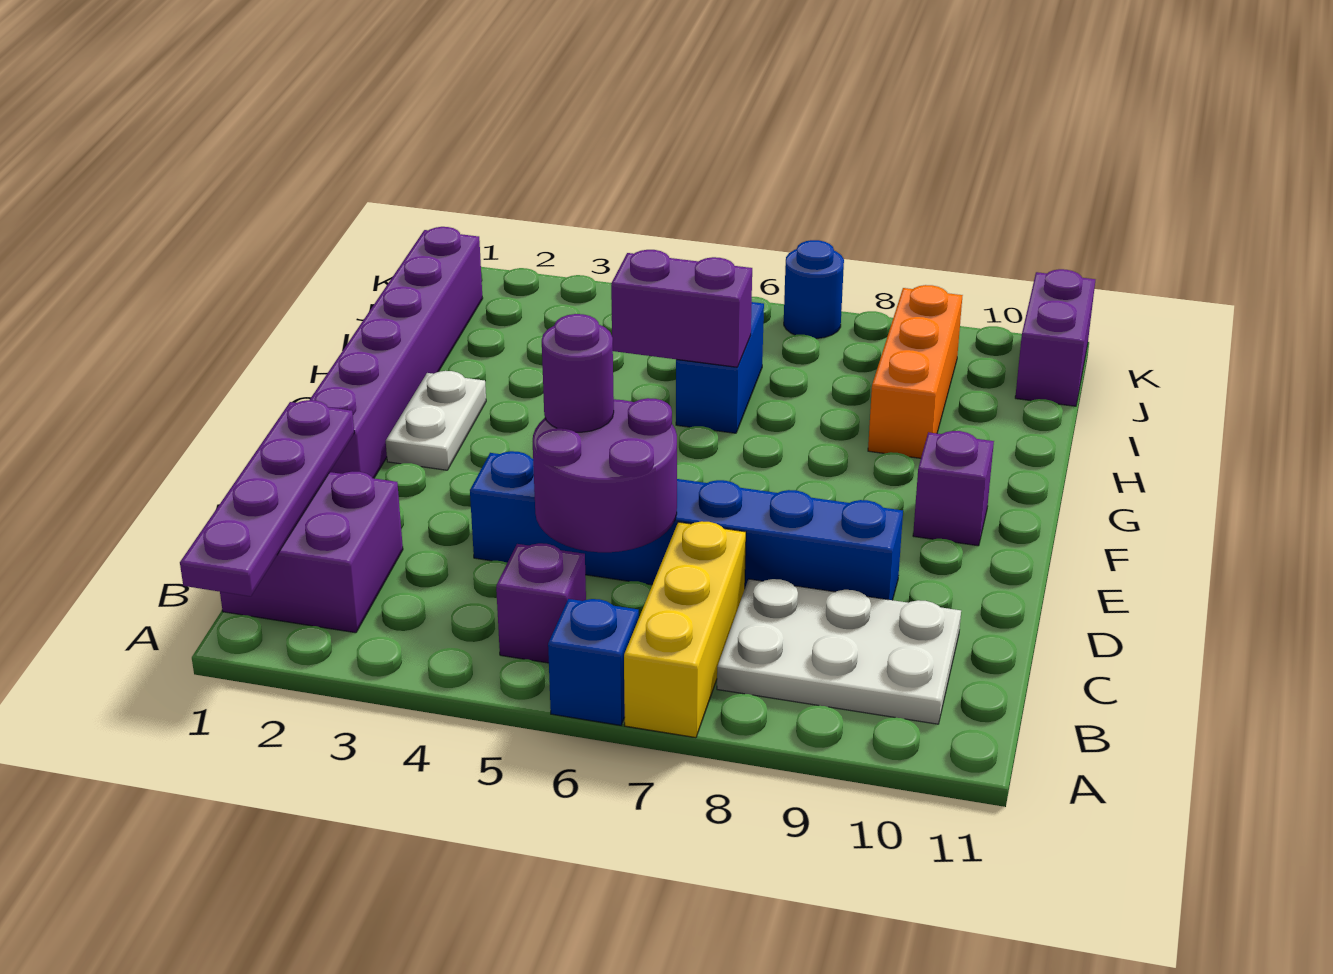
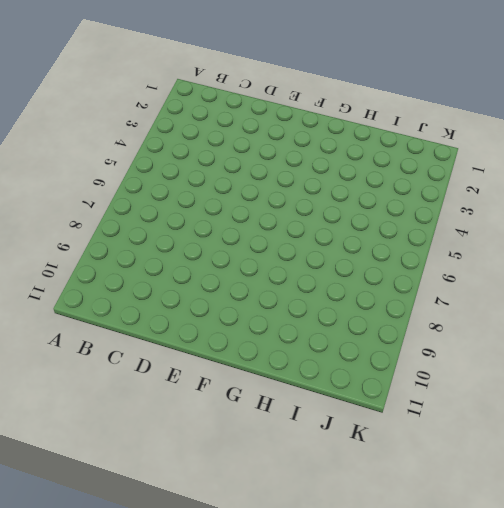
none -> blue 1x1 brick [548,599,639,725]
none -> yellow 1x3 brick [624,521,746,738]
none -> purple 2x2 brick [220,472,403,633]

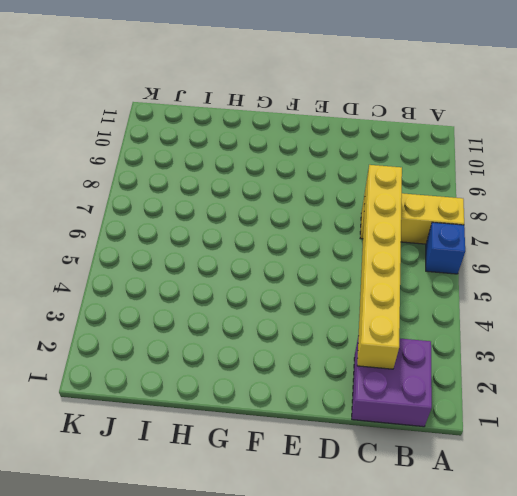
yellow 1x6 brick [357,165,402,369] -> purple 2x2 round brick [533,398,677,552]
none -> purple 1x1 brick [496,543,586,663]
none -> white 2x3 plate [717,579,961,724]
none -> blue 1x6 brick [470,451,903,600]

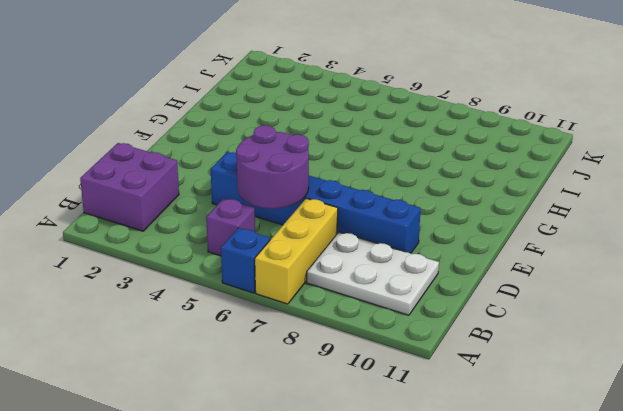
none -> purple 1x6 brick [310,227,483,478]
none -> white 1x2 plate [386,371,486,470]
none -> purple 1x1 brick [913,431,994,546]

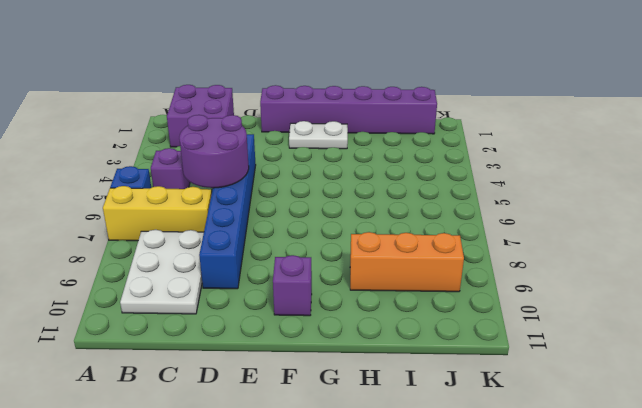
none -> blue 1x2 brick [676,302,764,433]
none -> purple 1x2 brick [1015,269,1095,406]
none -> blue 1x1 round brick [784,240,844,339]

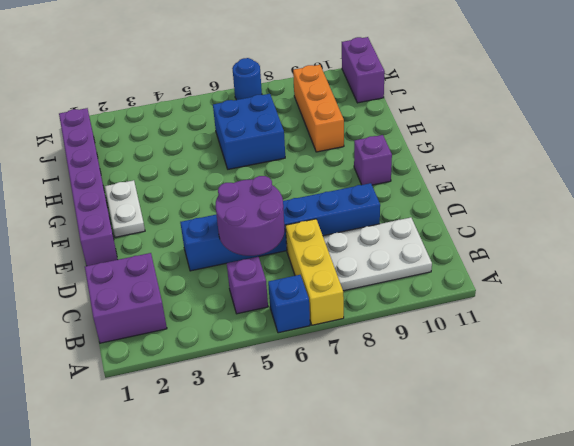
blue 2x2 brick [213,94,285,169] -> blue 1x2 brick [676,302,764,433]
none -> purple 1x4 plate [180,400,354,596]
none -> purple 1x2 brick [611,250,752,367]
none -> purple 1x1 round brick [542,314,614,432]

